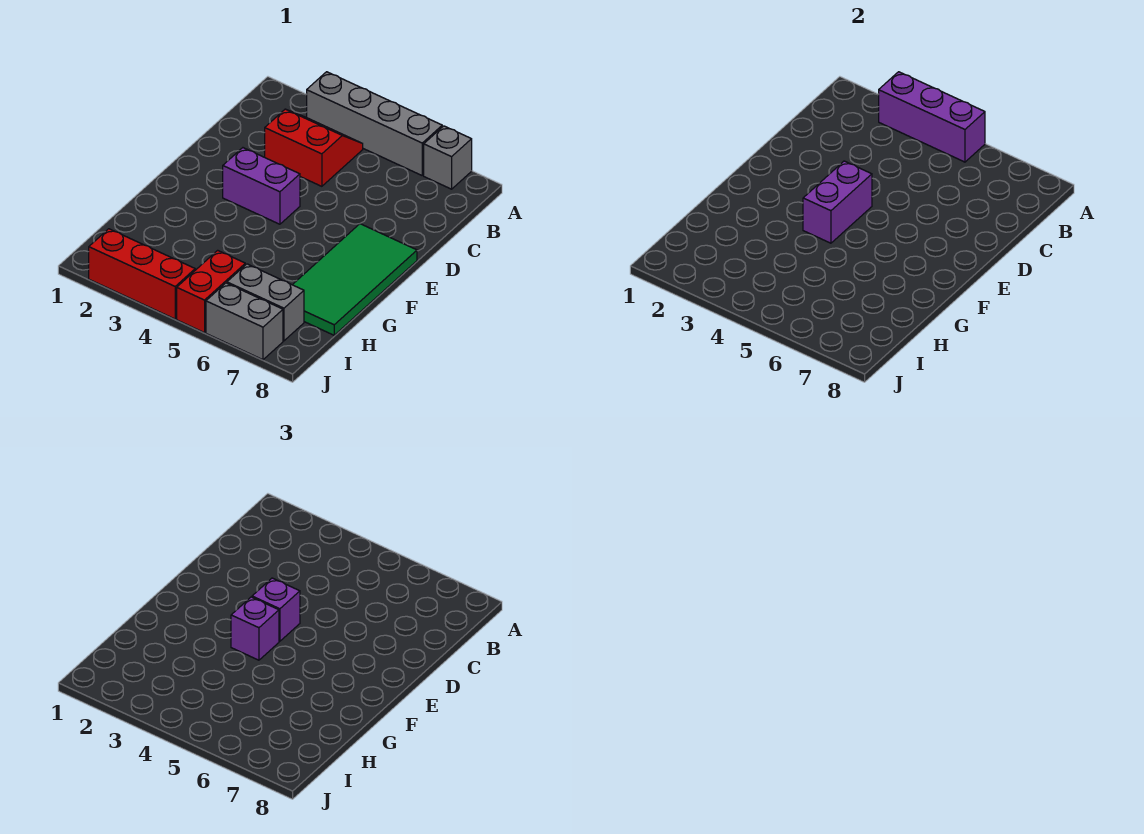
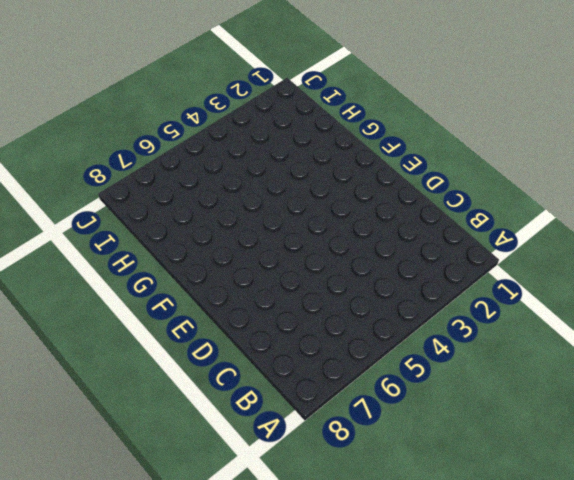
none -> grey 1x4 brick [307,72,442,175]
none -> grey 1x1 brick [424,126,472,189]
none -> red 2x2 slope [265,109,363,186]

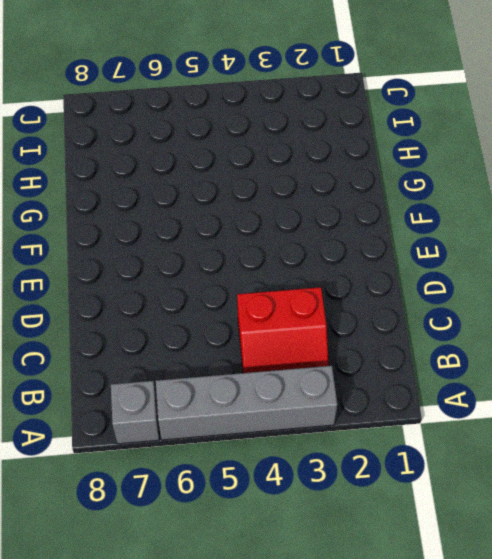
none -> purple 1x2 brick [223,148,300,224]
none -> green 2x4 tile [293,224,417,335]
none -> red 1x2 brick [177,250,245,333]

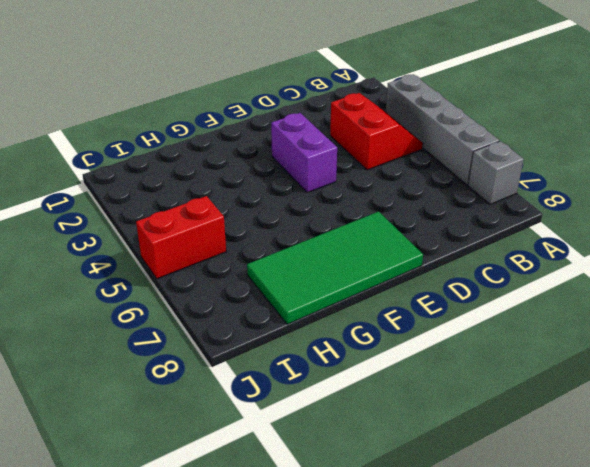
none -> grey 1x2 brick [227,264,304,341]
none -> red 1x3 brick [89,229,195,319]
none -> grey 1x2 brick [206,283,283,360]

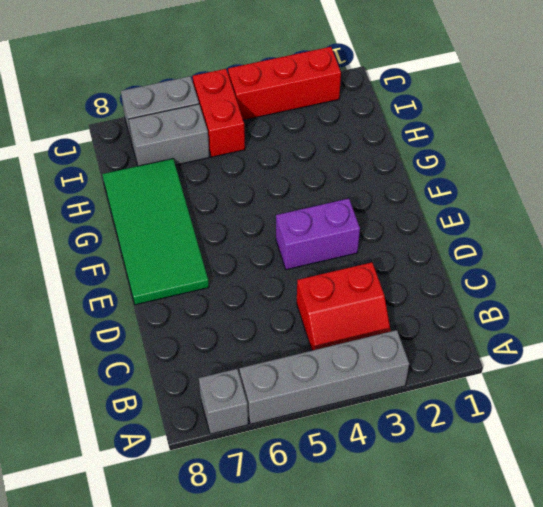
none -> purple 1x3 brick [879,72,985,162]
none -> purple 1x2 brick [803,161,872,243]
none -> purple 1x1 brick [252,578,300,641]

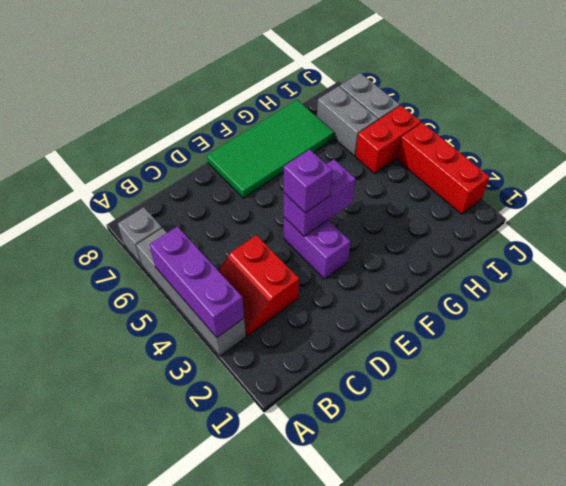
none -> purple 1x1 brick [231,597,279,660]

